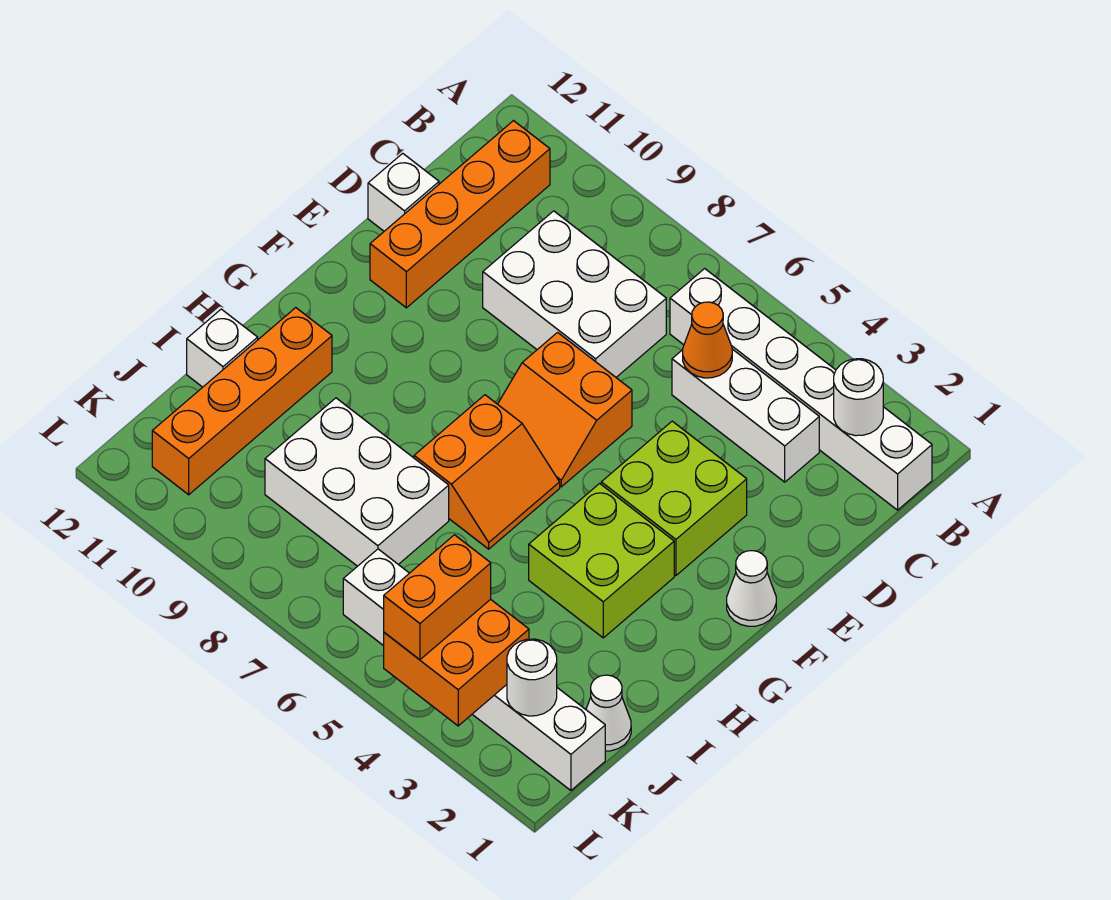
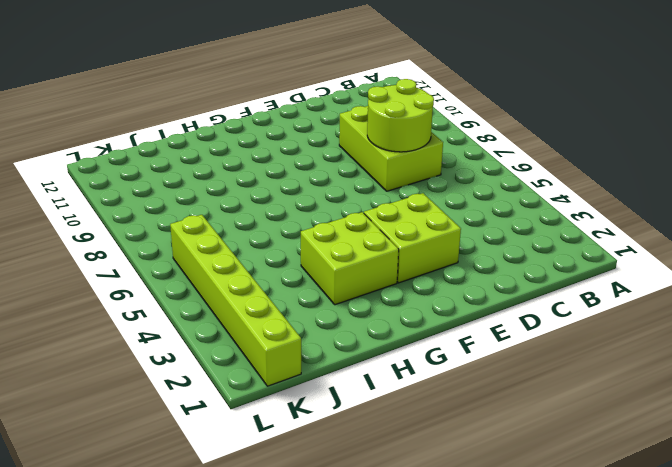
lime 2x3 brick [339,106,443,191] -> white 2x3 brick [483,211,666,377]
lime 2x2 round brick [367,79,434,152] -> none
lime 1x6 brick [170,215,301,386] -> white 1x6 brick [343,549,605,790]
none -> white 1x6 brick [670,269,932,510]
none -> orange 1x4 brick [370,121,550,308]
none -> white 1x3 brick [672,349,819,482]

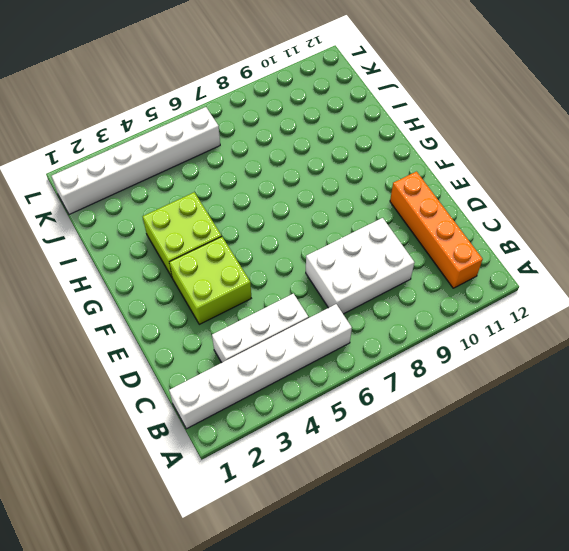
none -> white 1x1 brick [368,153,439,231]
none -> orange 2x2 slope [498,333,632,487]
none -> white 1x1 cone [727,551,776,626]

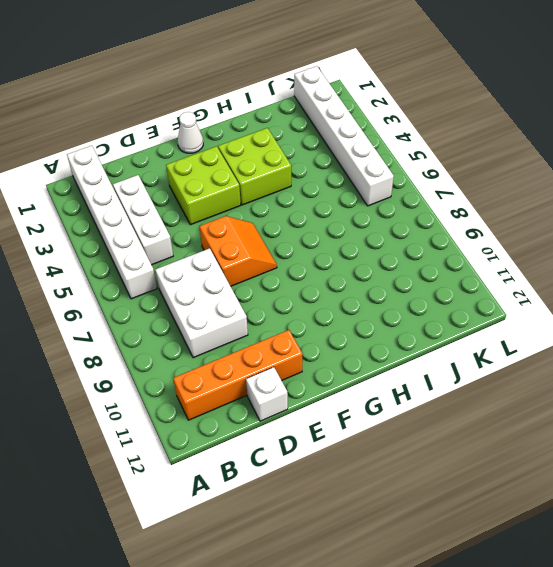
none -> orange 2x2 slope [414,395,560,549]
none -> orange 1x4 brick [152,308,332,495]
none -> white 2x3 brick [265,398,449,566]

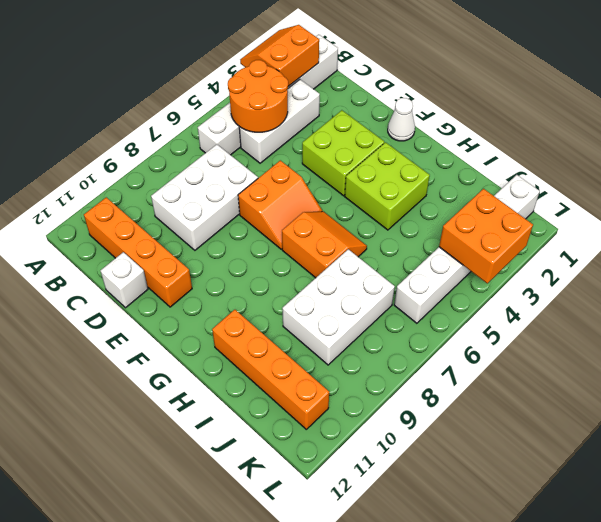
orange 2x2 slope [240,25,319,87] -> white 1x1 round brick [834,359,883,436]
orange 2x2 round brick [228,60,288,132] -> orange 1x1 cone [683,302,732,378]
none -> white 1x1 brick [187,309,258,387]
none -> white 1x1 cone [586,675,631,751]
none -> white 1x1 round brick [507,639,557,716]

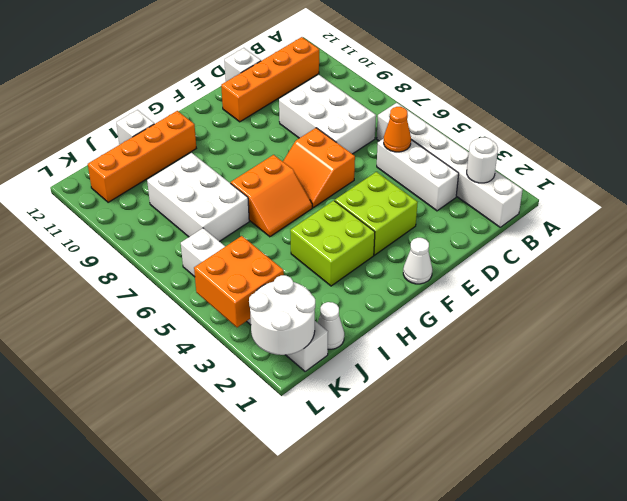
white 2x2 round brick [249,275,315,355] -> white 1x1 round brick [507,639,557,716]
none -> orange 1x2 brick [384,535,491,660]

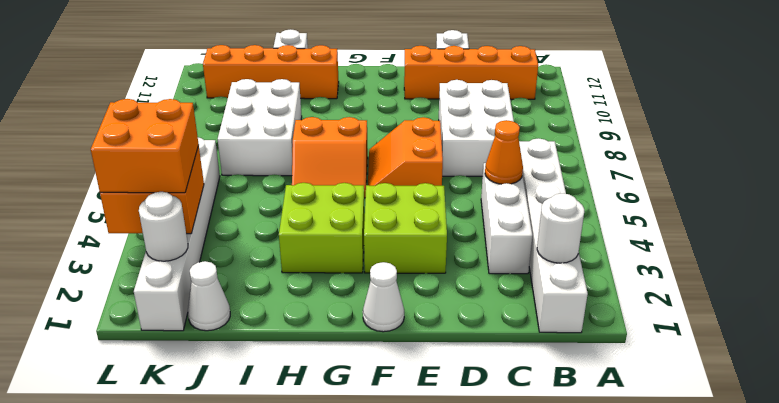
orange 2x2 brick [91,99,199,193] -> orange 1x2 brick [384,535,491,660]

